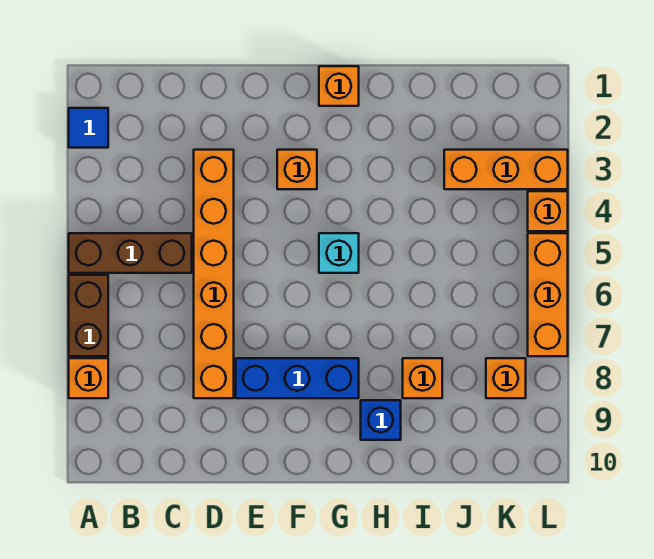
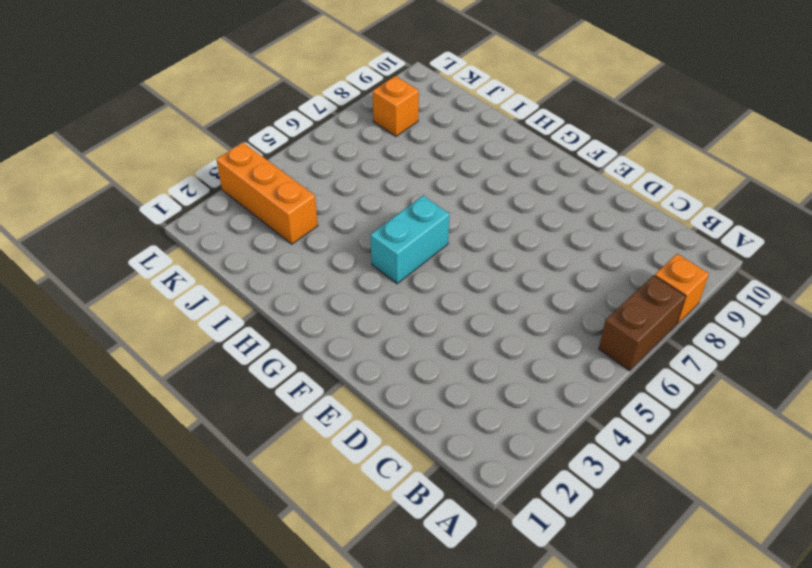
cyan 1x2 brick [371,196,449,284] -> cyan 1x1 brick [319,233,359,273]
none -> blue 1x1 tile [69,108,108,148]
none -> brown 1x3 brick [69,233,192,273]
none -> orange 1x6 brick [194,150,234,398]

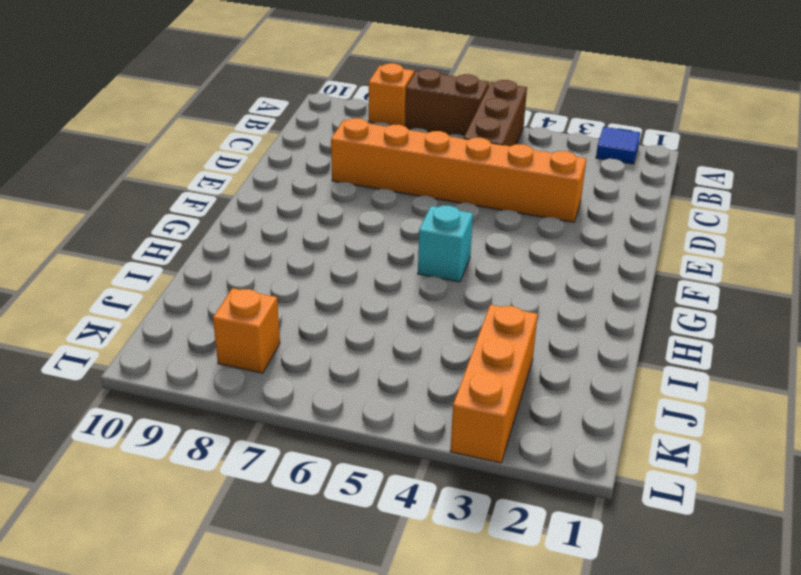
none -> blue 1x3 brick [236,358,359,398]
none -> orange 1x1 brick [277,150,317,189]
none -> orange 1x1 brick [319,66,359,106]

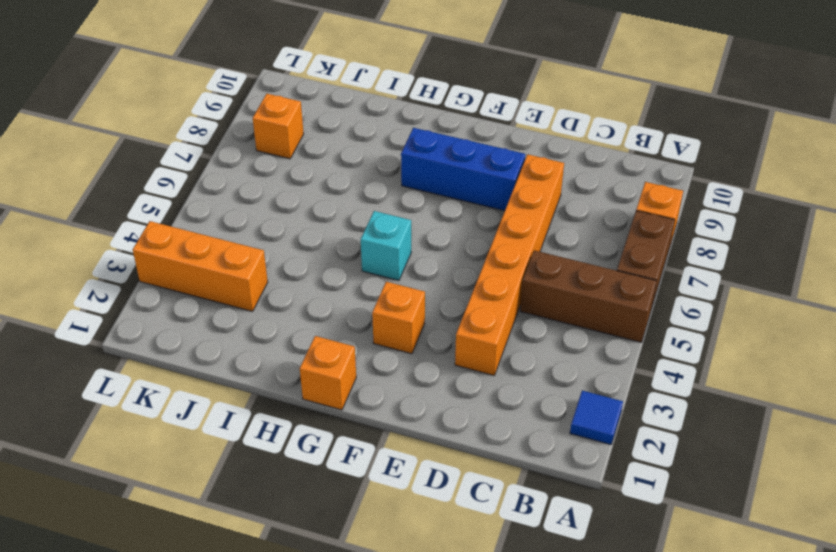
none -> blue 1x1 brick [361,400,401,440]
none -> orange 1x1 brick [403,358,442,398]
none -> orange 1x1 brick [528,191,568,231]

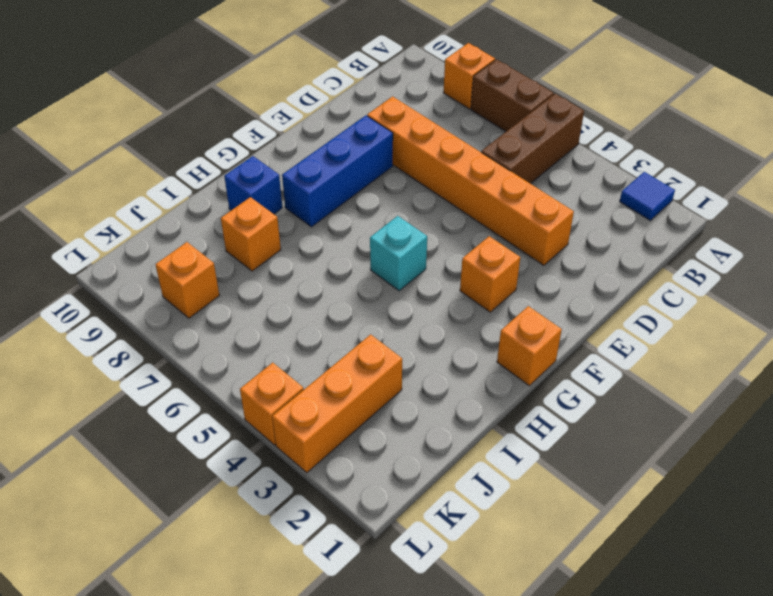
none -> orange 1x3 brick [528,233,568,356]

